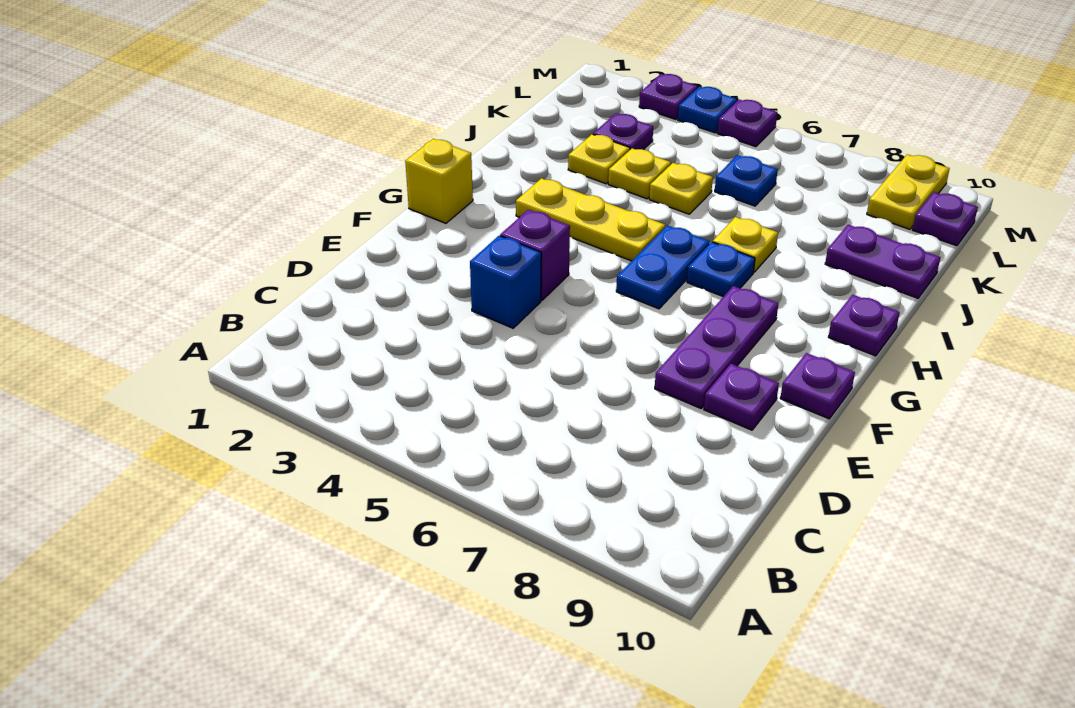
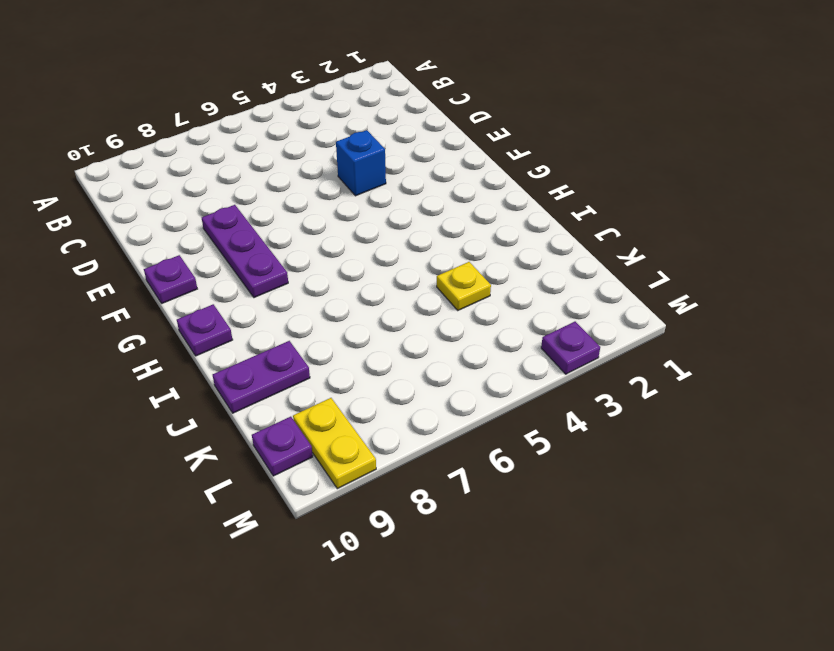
none -> purple 1x1 plate [704,364,779,430]
none -> purple 1x1 brick [500,210,570,300]
none -> yellow 1x1 brick [405,139,473,223]

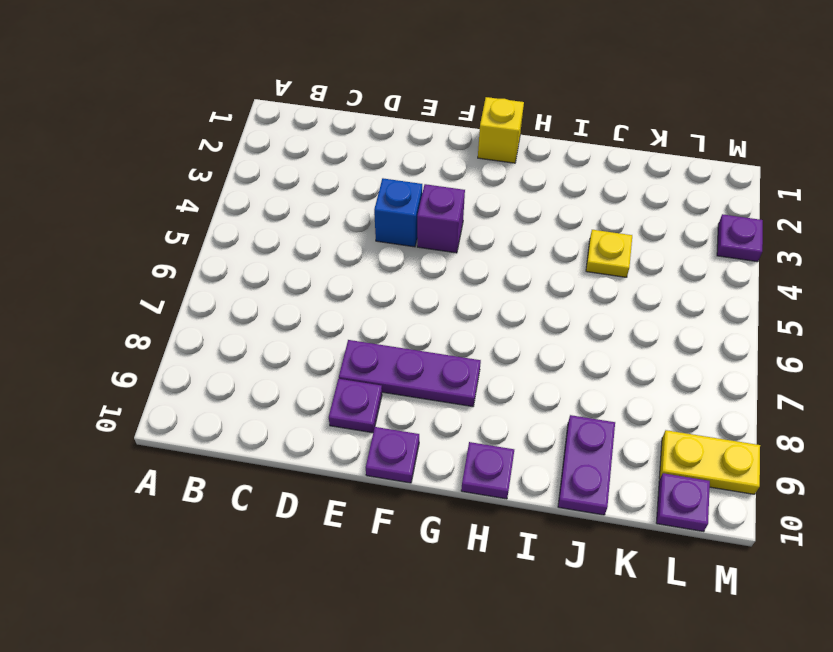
none -> blue 1x2 plate [616,225,710,309]
none -> yellow 1x3 plate [516,178,665,261]
none -> blue 1x1 plate [687,242,755,297]

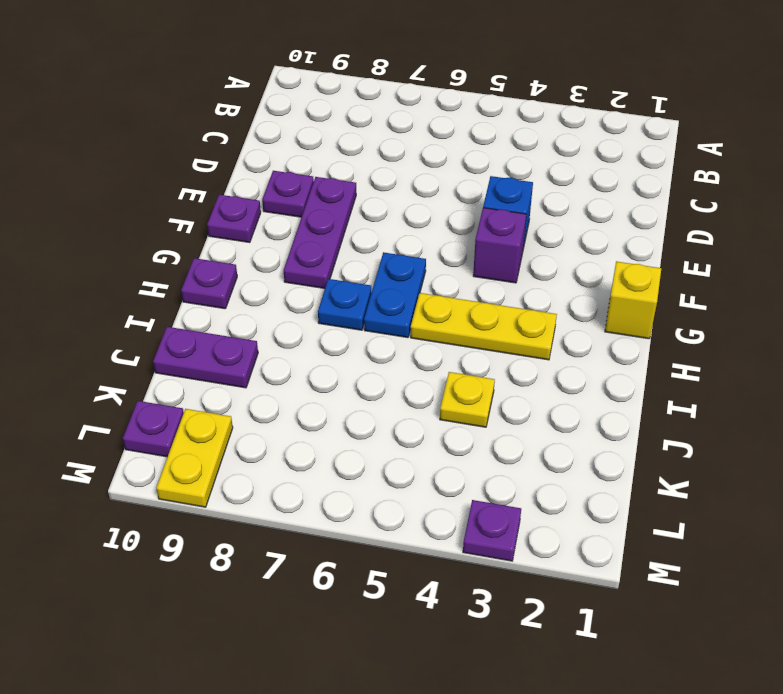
none -> yellow 1x1 plate [713,217,778,272]
none -> yellow 1x1 plate [568,134,630,184]
none -> yellow 1x1 plate [649,163,713,214]

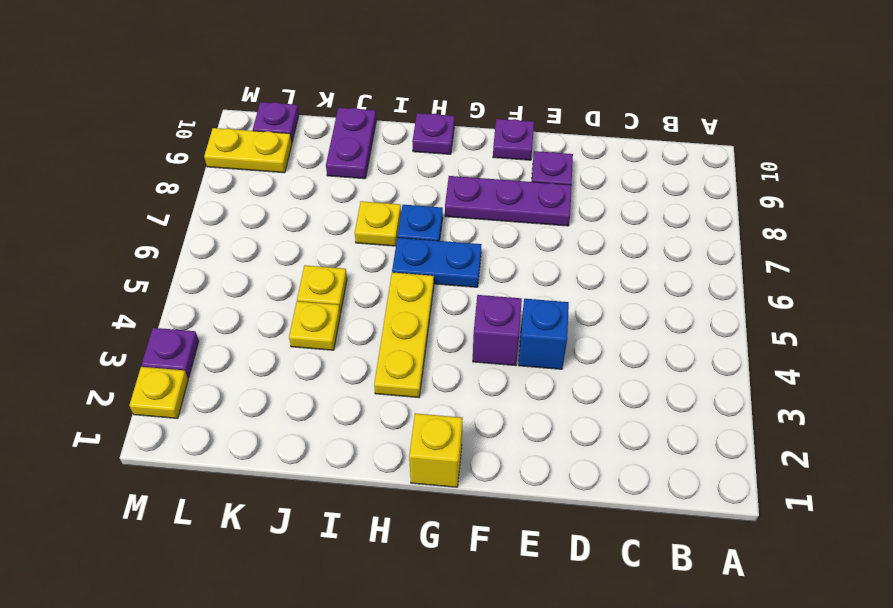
yellow 1x1 plate [129,367,188,419] -> yellow 1x1 plate moved to [568,134,630,184]
none -> purple 1x1 plate [593,113,653,150]
none -> blue 1x1 plate [715,155,778,206]
none -> blue 1x1 plate [678,87,737,133]

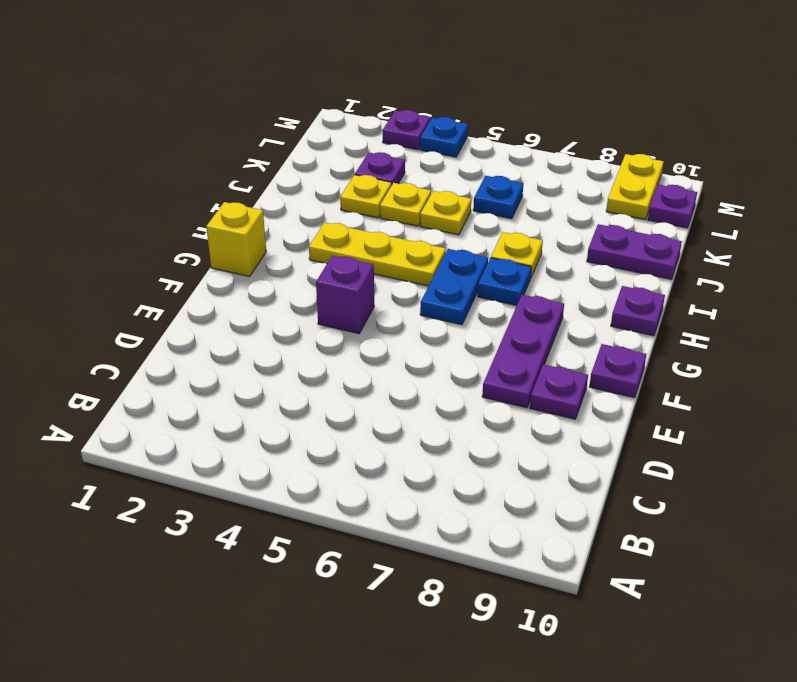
none -> blue 1x1 brick [470,236,541,328]
none -> purple 1x1 plate [717,100,777,147]

